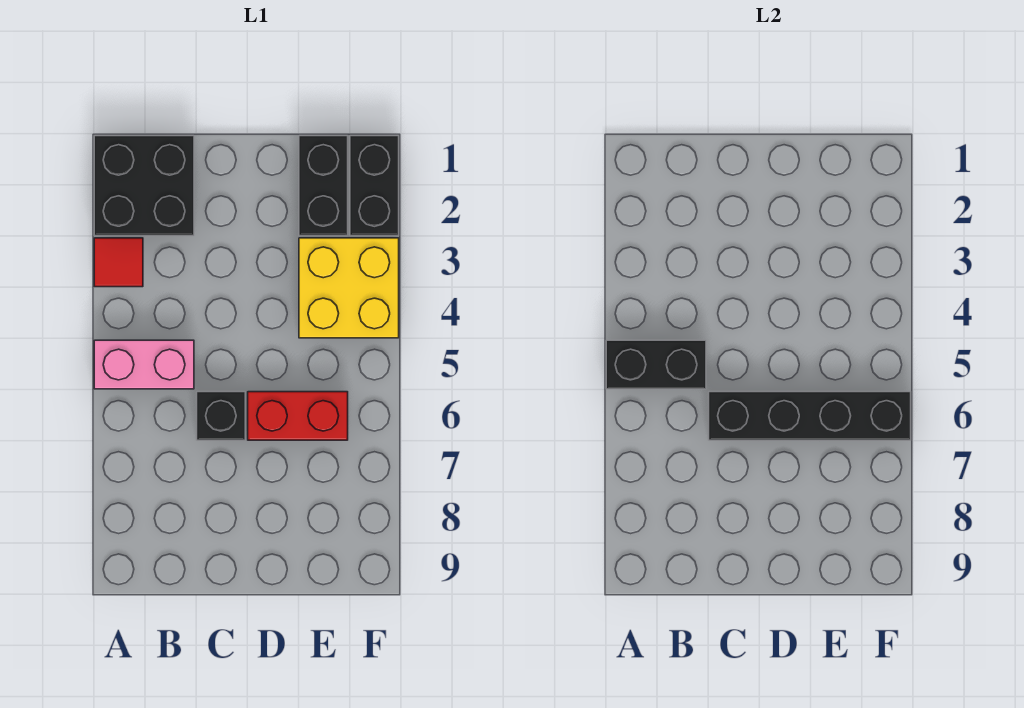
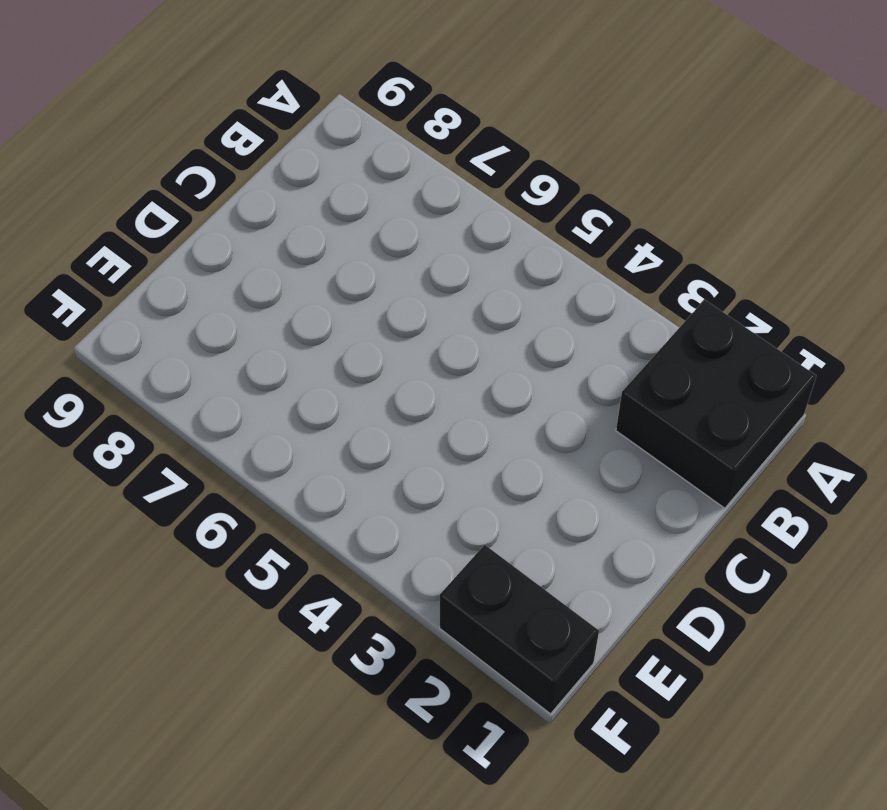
none -> red 1x1 tile [94,238,143,287]
none -> pink 1x2 brick [94,340,194,389]

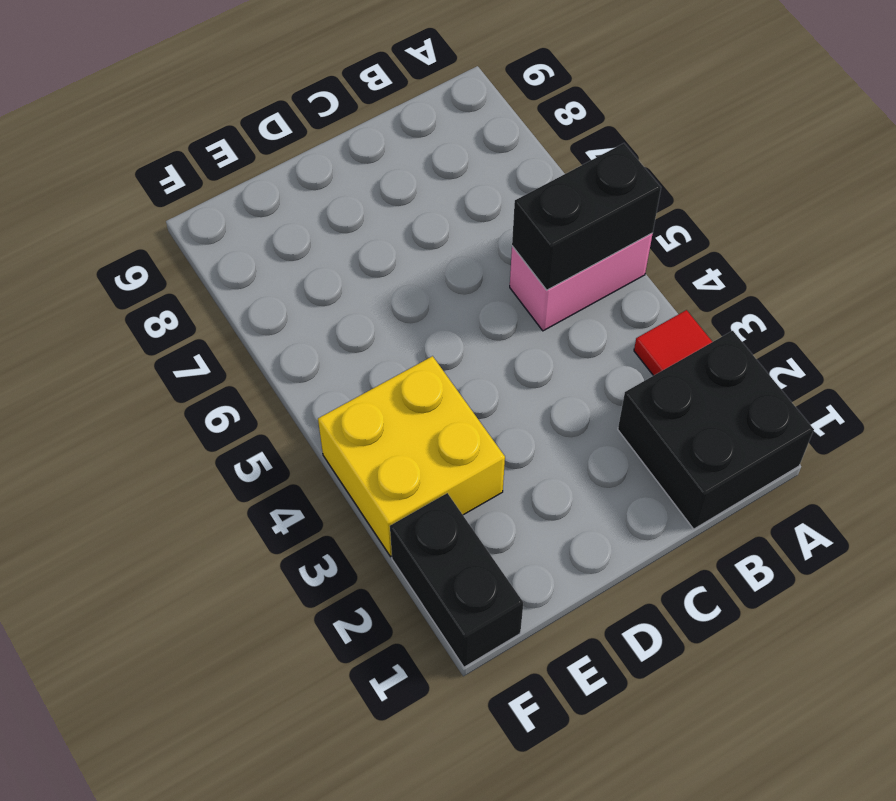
none -> black 1x1 brick [197,392,245,440]
none -> red 1x2 brick [248,392,348,440]

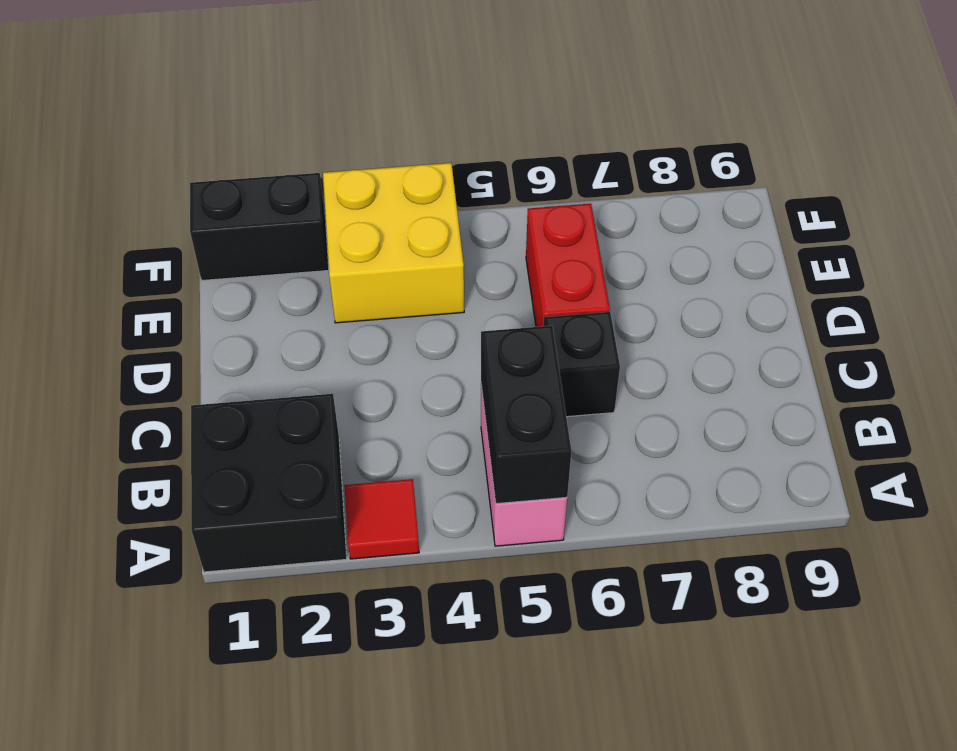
none -> black 1x2 brick [299,136,348,236]
none -> black 1x4 brick [709,392,911,440]

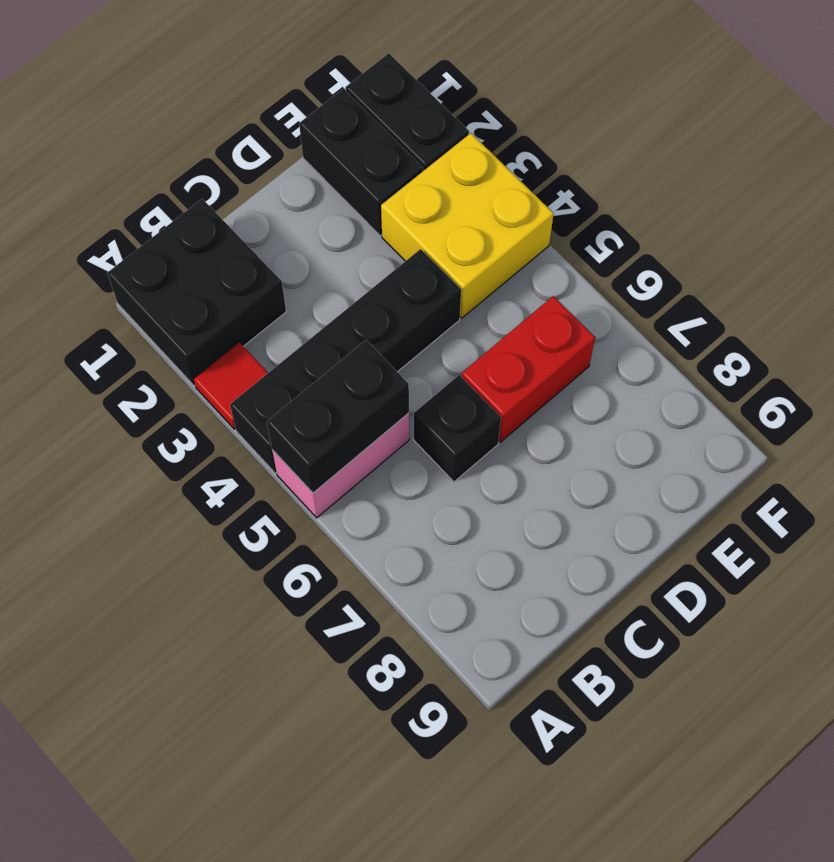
black 1x4 brick [230,249,461,473] -> black 1x4 brick moved to [709,392,911,440]

